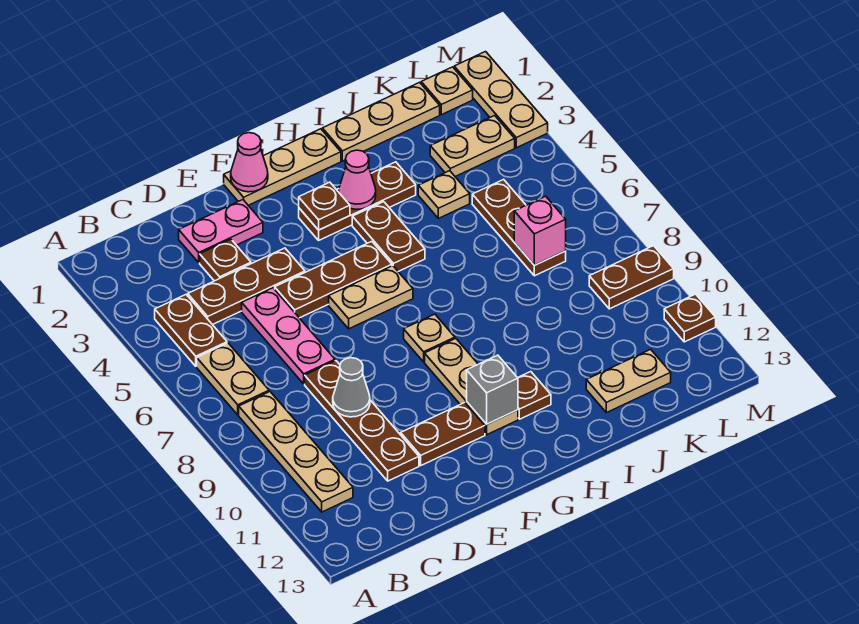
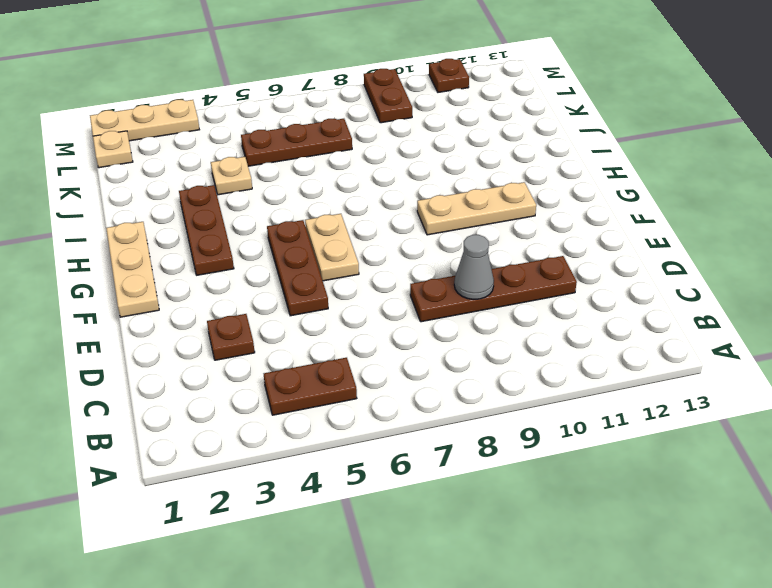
none -> tan 1x2 plate [197,343,269,415]
none -> tan 1x4 plate [239,392,353,512]
none -> brown 1x3 plate [188,248,305,325]
none -> pink 1x2 plate [179,200,263,263]

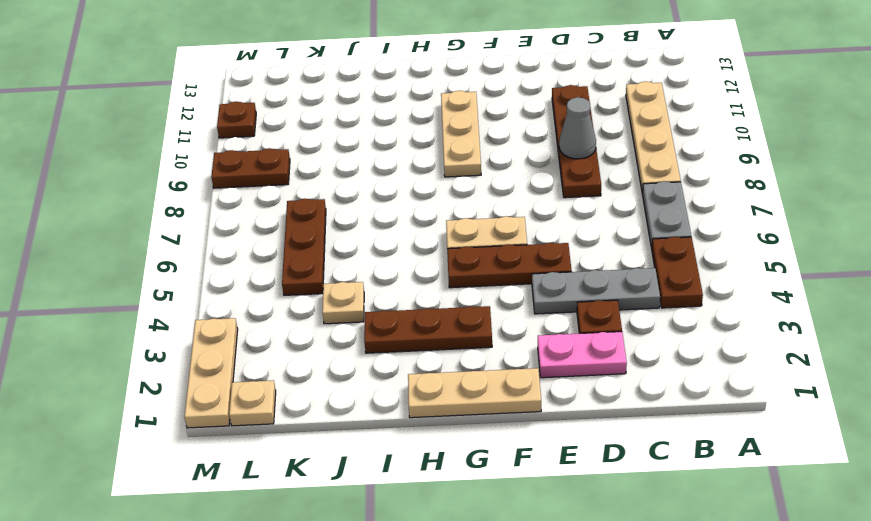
grey 1x2 plate [643,181,691,248] -> tan 1x2 plate [197,343,269,415]
grey 1x3 plate [532,268,660,314] -> brown 1x3 plate [188,248,305,325]
none -> pink 1x3 plate [242,288,335,384]
none -> brown 1x2 plate [401,403,485,465]
none -> tan 1x1 plate [404,314,455,362]
none -> brown 1x2 plate [352,202,425,271]

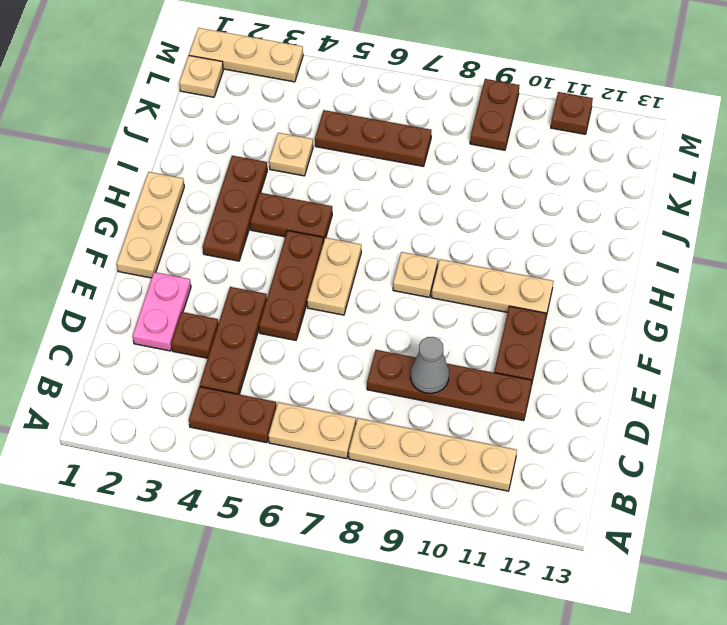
none -> pink 1x3 plate [242,288,335,384]
none -> brown 1x1 plate [518,372,551,419]
none -> tan 1x3 plate [322,82,440,161]
none -> tan 1x2 plate [586,349,671,413]

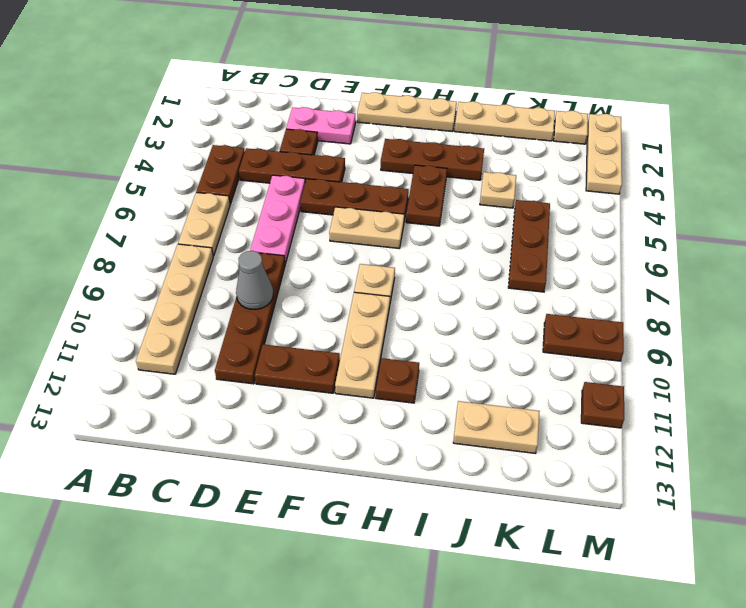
none -> tan 1x2 plate [430,116,515,176]
none -> pink 1x1 cone [231,133,268,192]
none -> brown 1x1 plate [299,182,350,230]
none -> grey 1x1 brick [467,355,518,424]

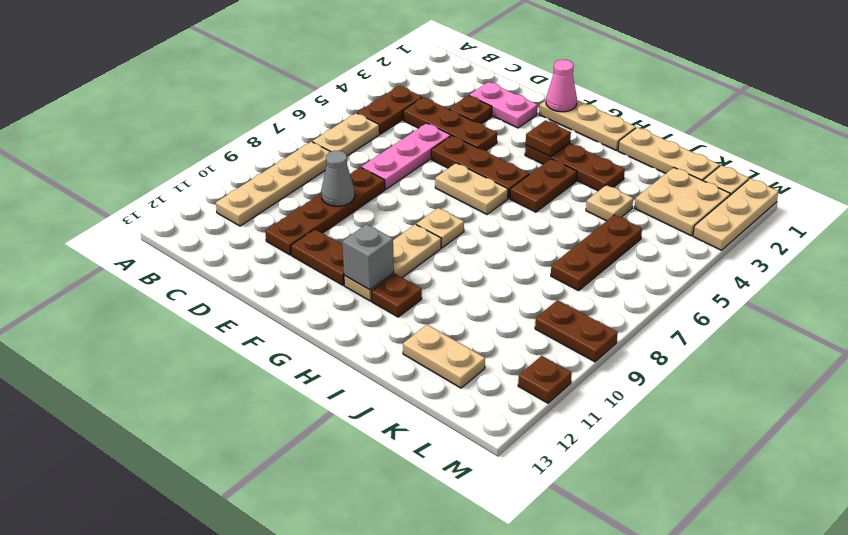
tan 2x2 plate [635,167,730,236] -> tan 1x2 plate [430,116,515,176]
none -> pink 1x1 cone [339,150,376,209]
none -> pink 1x1 brick [514,196,566,265]

